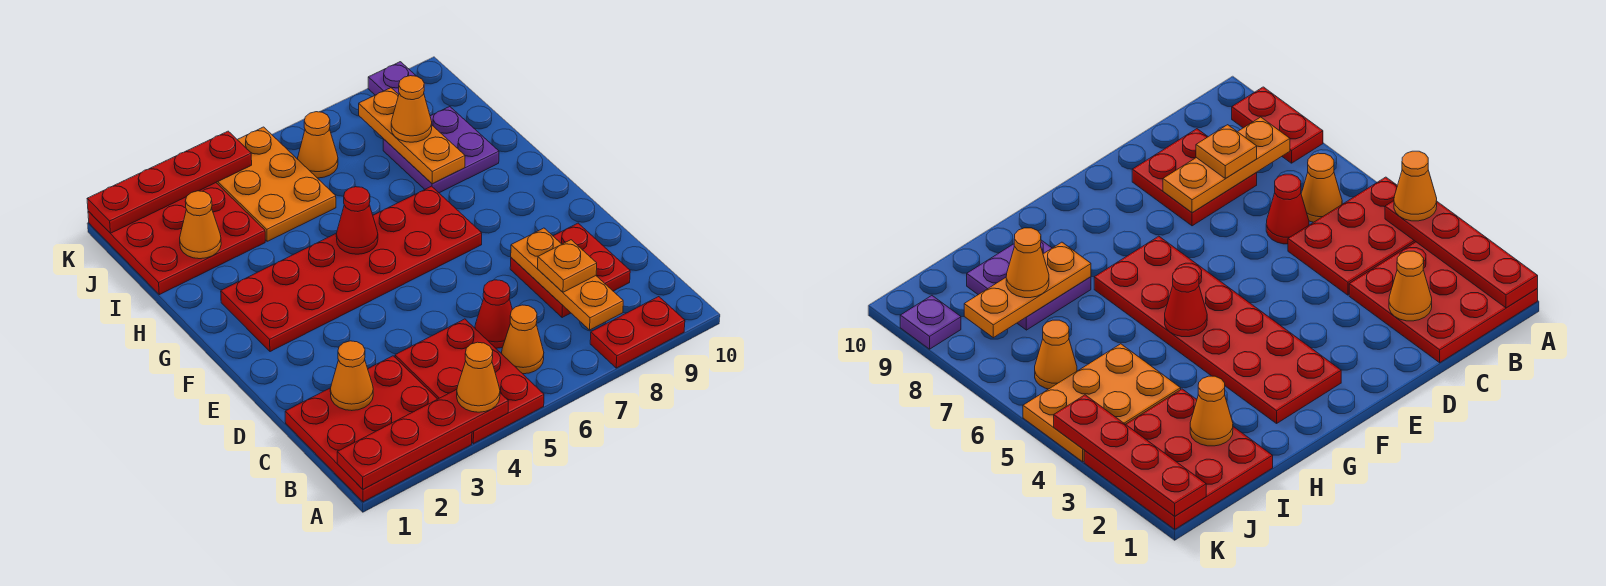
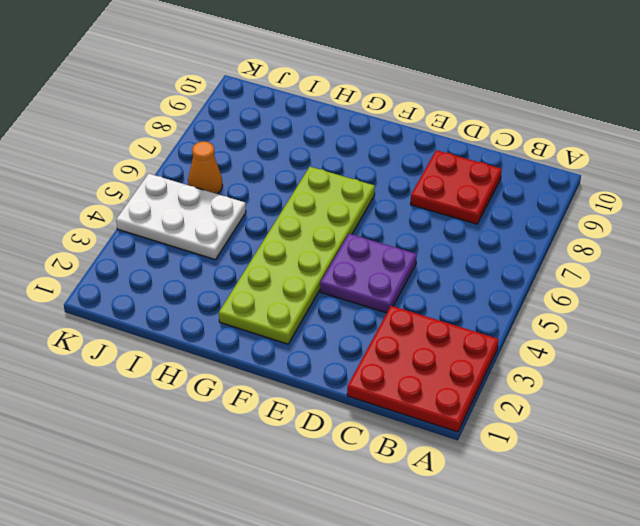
purple 2x2 plate [320,234,417,313] -> purple 2x2 plate moved to [383,107,499,193]
lime 2x6 plate [219,167,375,344] -> red 2x6 plate [221,186,482,352]
white 2x3 plate [116,174,246,260] -> orange 2x3 plate [216,127,336,241]
none -> red 2x3 plate [395,319,544,444]
none -> red 1x2 plate [590,297,685,368]
none -> orange 1x1 cone [502,305,544,374]

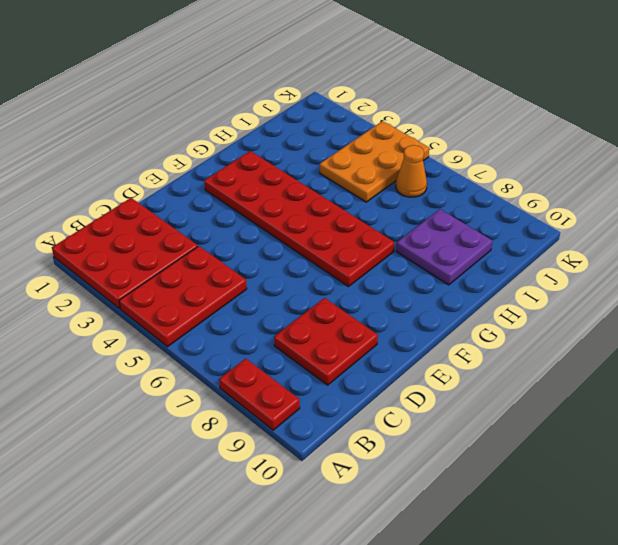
none -> orange 1x1 cone [502,305,544,374]
none -> red 1x1 cone [475,280,512,348]
none -> red 3x3 plate [88,183,265,295]

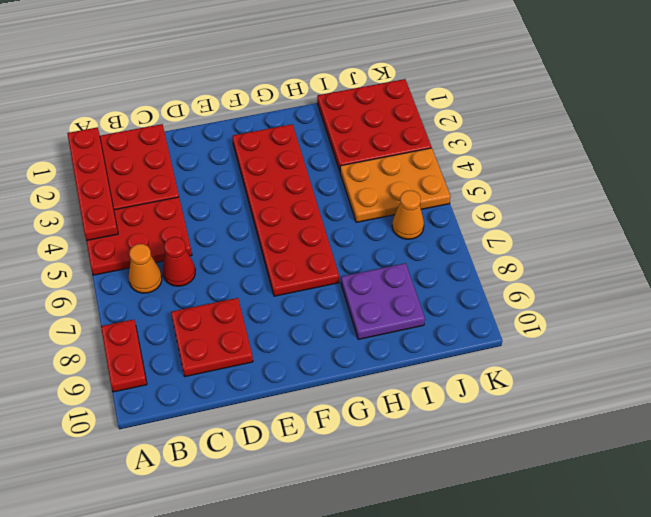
none -> purple 1x1 plate [368,62,416,95]
none -> orange 1x3 plate [511,228,623,330]
none -> orange 1x1 cone [330,341,373,411]

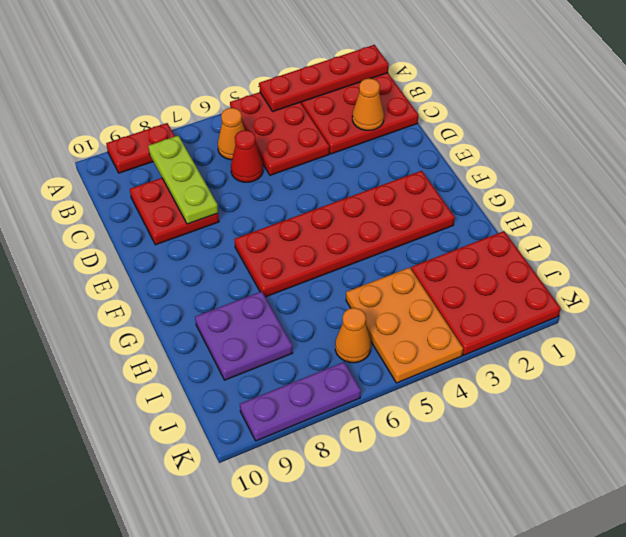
lime 1x3 plate [148,136,218,224] -> orange 1x3 plate [511,228,623,330]
purple 1x3 plate [240,362,361,441] -> purple 1x1 plate [368,62,416,95]
none -> red 1x1 cone [336,187,378,254]
none -> orange 1x3 plate [359,88,465,184]
none -> orange 1x1 cone [180,191,221,259]

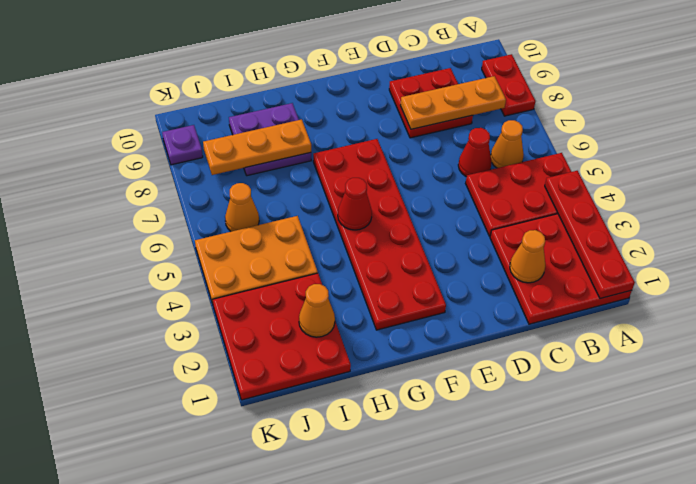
none -> red 1x4 plate [87,131,252,233]
none -> orange 1x1 cone [457,342,500,412]
none -> orange 1x1 plate [538,240,597,292]

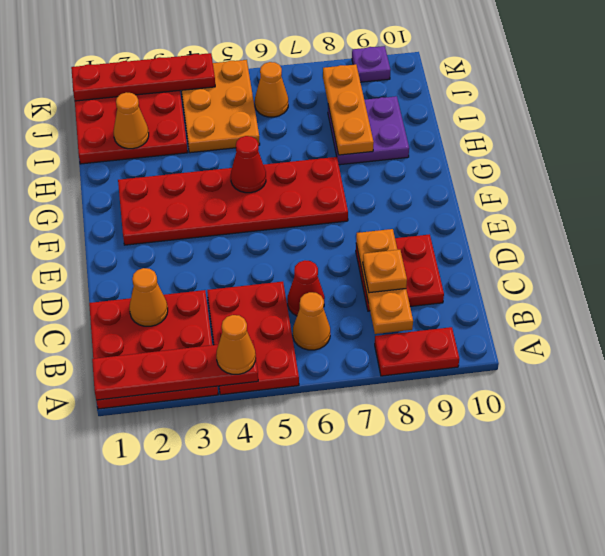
none -> orange 1x1 cone [391,76,432,142]

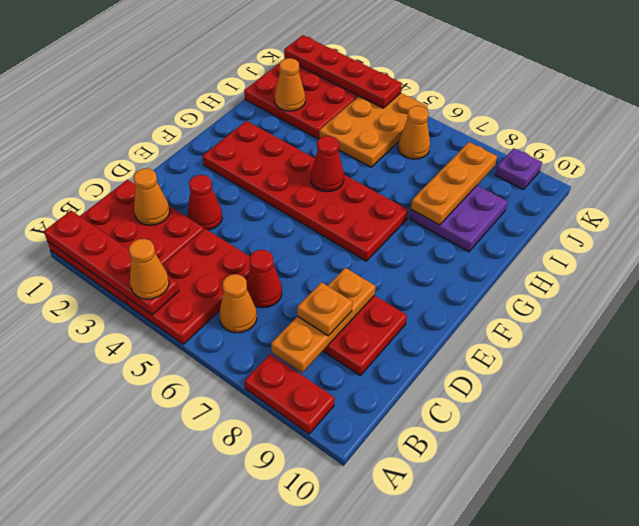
red 1x1 cone [188,175,222,230] -> none
none -> orange 1x1 cone [391,76,432,142]

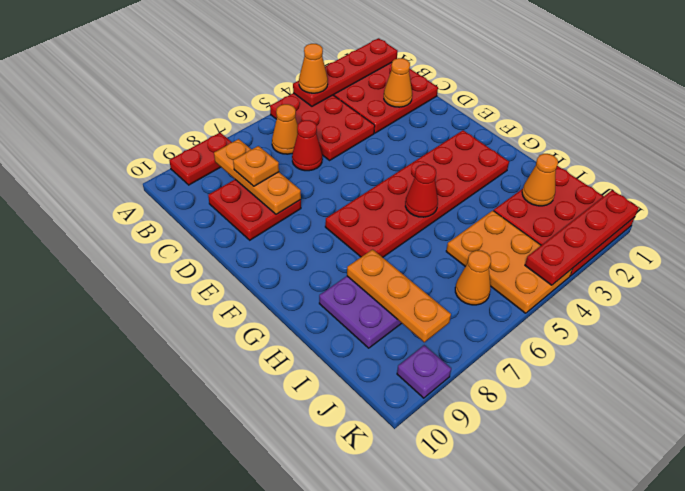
none -> orange 1x1 cone [391,76,432,142]

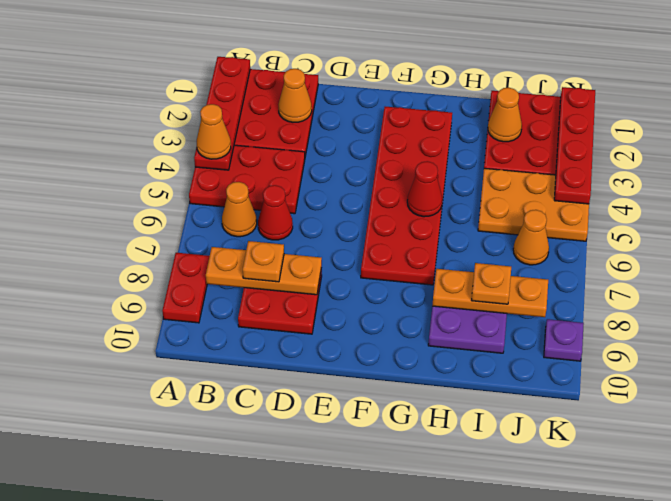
orange 1x1 plate [472,263,511,304] -> orange 1x1 cone [391,76,432,142]

